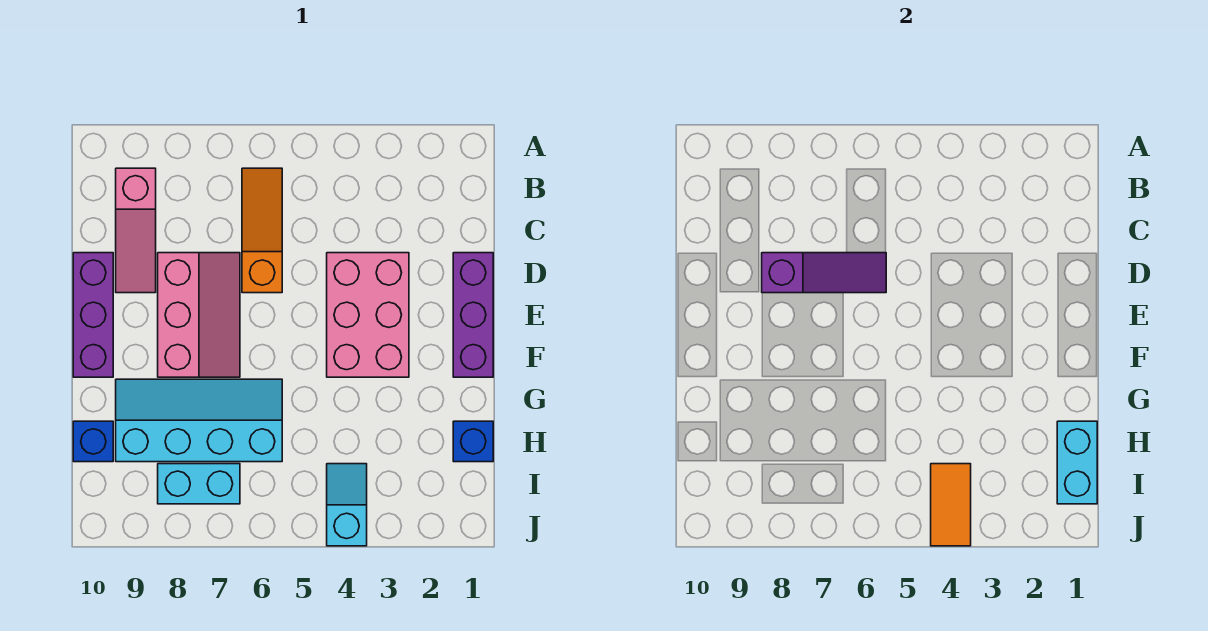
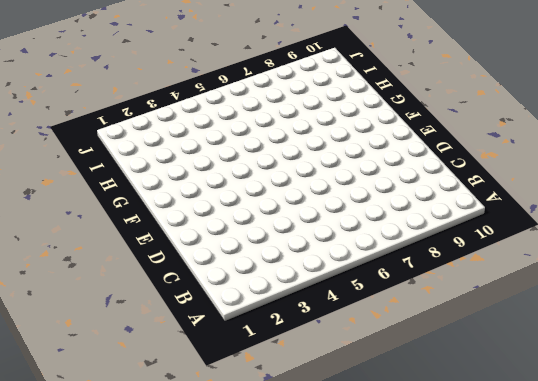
none -> orange 1x3 slope [242,168,282,293]
none -> pink 1x3 slope [116,168,156,293]
none -> purple 1x3 brick [453,253,493,377]

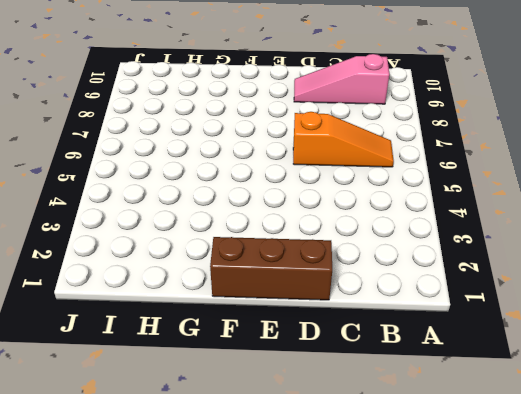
brown 1x3 brick [210,237,332,300] -> purple 1x3 brick [453,253,493,377]
none -> pink 2x3 brick [327,253,409,377]
none -> pink 2x3 slope [158,253,240,377]
none -> purple 1x3 brick [73,253,113,377]

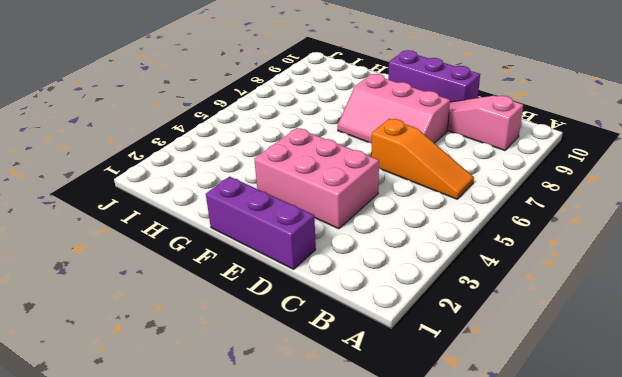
none -> cyan 2x4 slope [116,379,282,462]
none -> blue 1x1 brick [453,421,493,462]
none -> blue 1x1 brick [73,421,113,462]

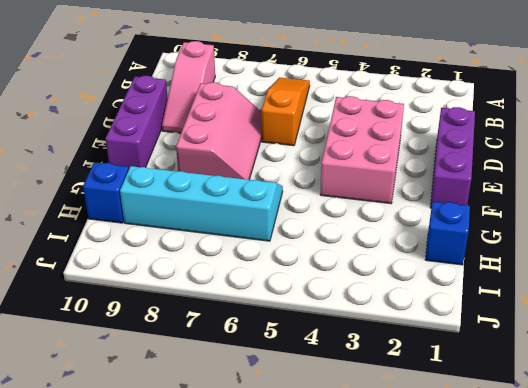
none -> cyan 1x2 slope [327,464,367,546]
none -> cyan 1x2 brick [158,464,240,504]
none -> purple 1x3 slope [762,253,886,293]

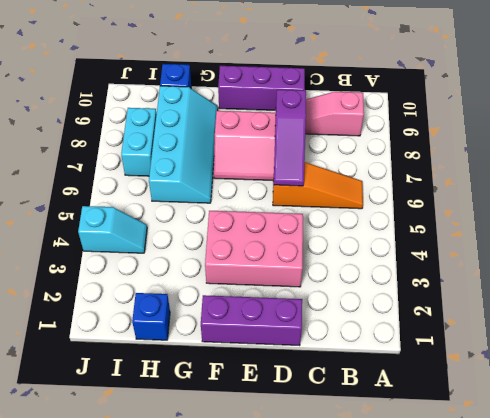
none -> cyan 1x2 brick [1057,421,1097,504]
none -> orange 1x2 tile [931,464,971,546]

